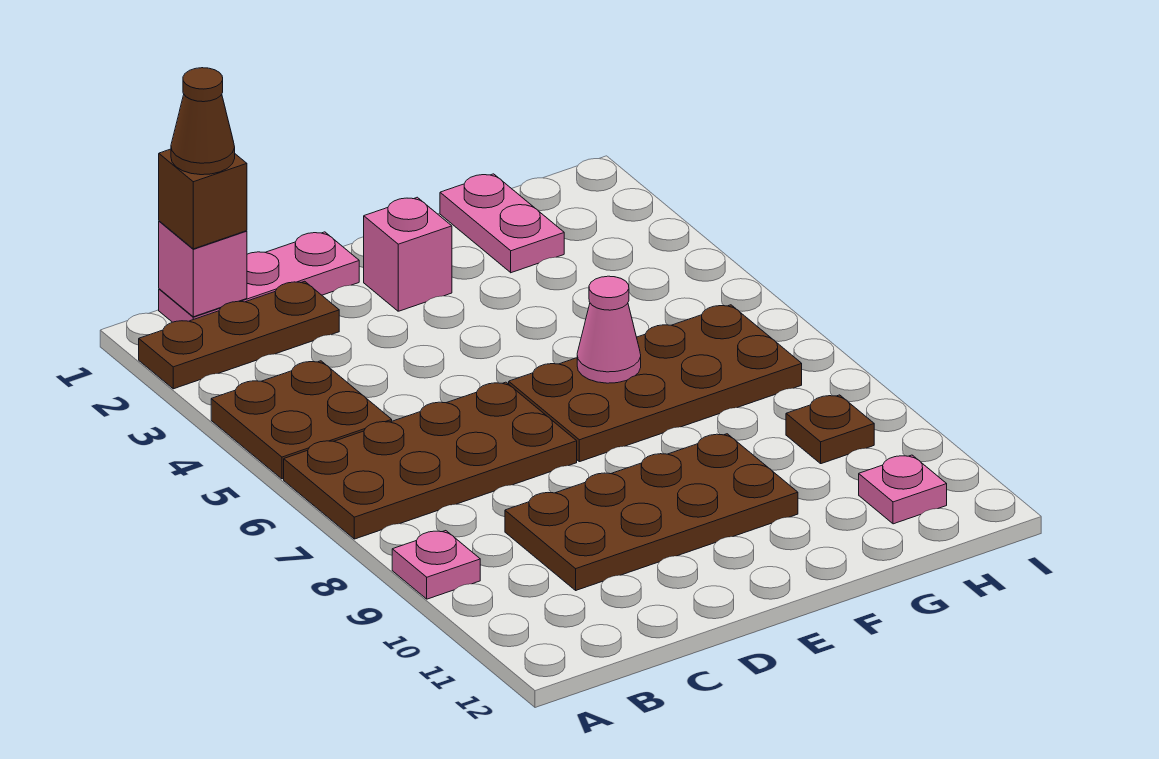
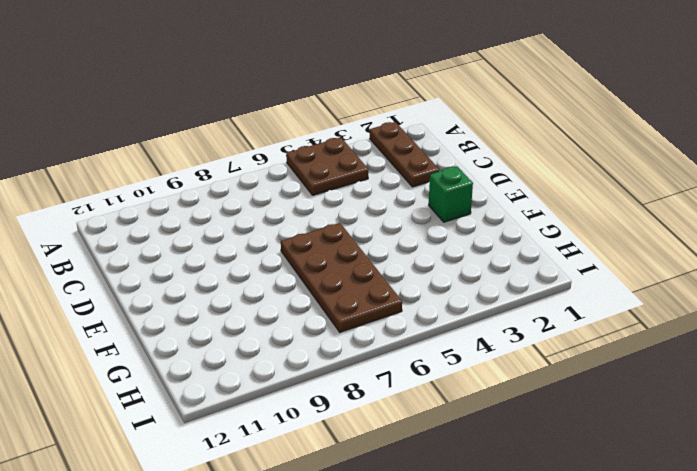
green 1x1 brick [429,166,473,222] -> pink 1x1 brick [364,197,452,311]
none -> brown 2x4 plate [284,382,577,539]
none -> pink 1x1 plate [392,531,480,599]
none -> pink 1x3 plate [159,232,359,322]

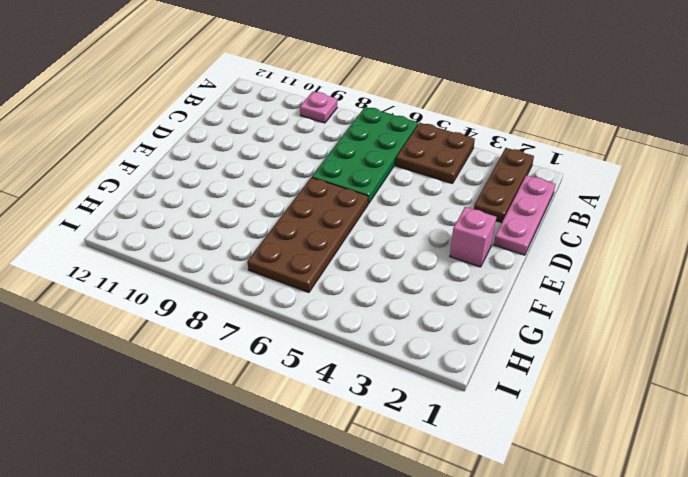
green 2x4 plate [312,107,418,204] -> brown 2x4 plate [284,382,577,539]
none -> brown 2x4 plate [505,434,798,590]
none -> pink 1x2 plate [440,174,564,273]
none -> brown 1x1 plate [786,395,874,464]

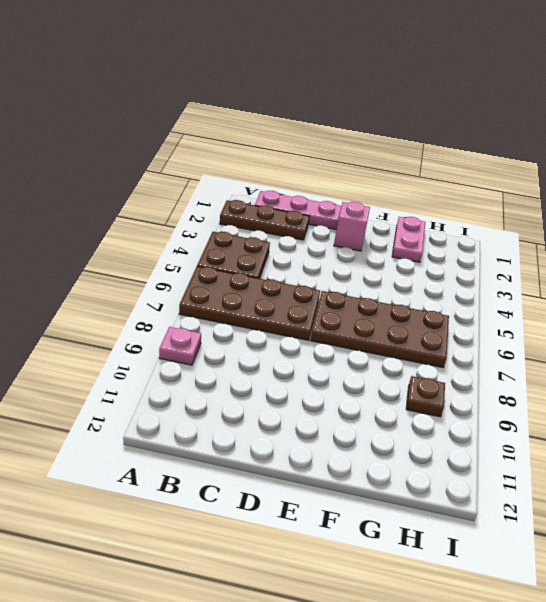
none -> brown 2x4 plate [505,434,798,590]
none -> pink 1x1 plate [859,455,947,524]
none -> pink 1x1 brick [159,221,247,317]

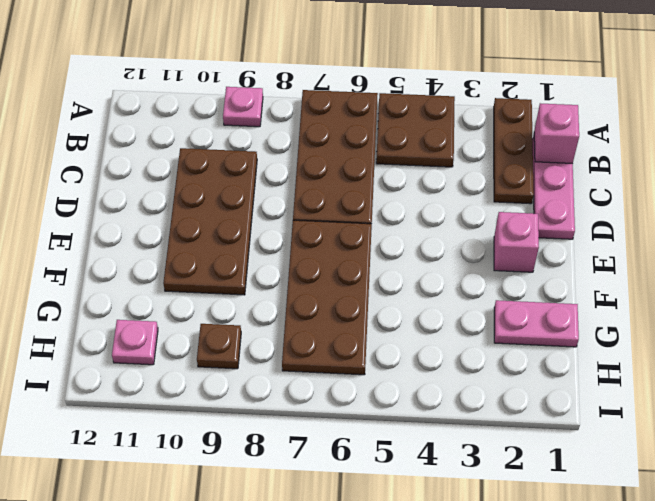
none -> pink 1x1 cone [577,276,641,383]
none -> brown 1x1 brick [159,149,247,249]
none -> brown 1x1 cone [171,68,235,175]

